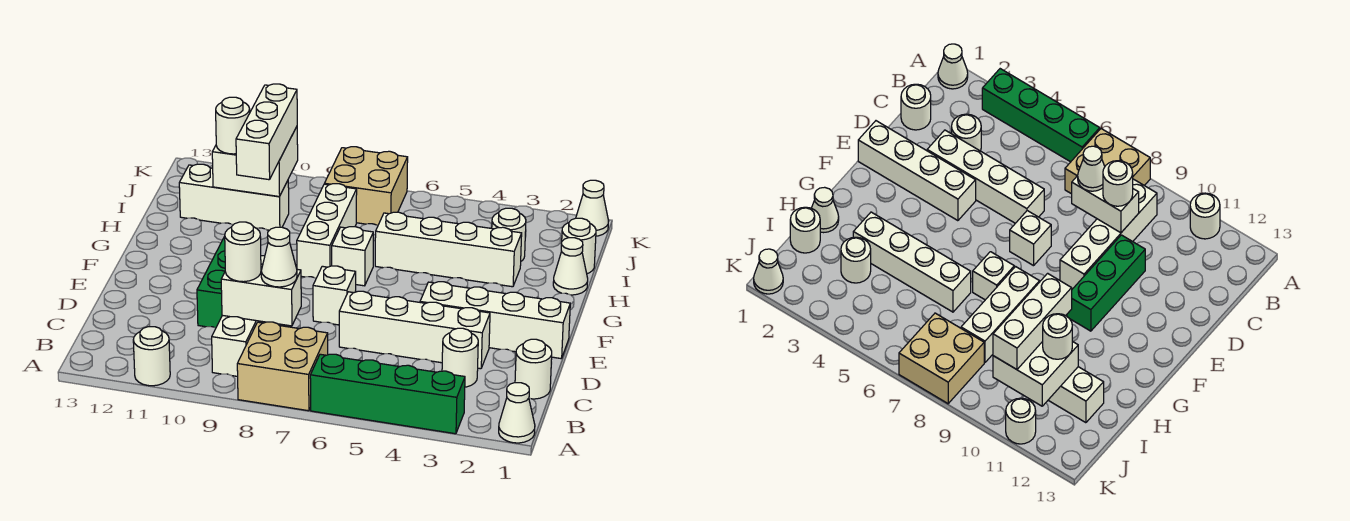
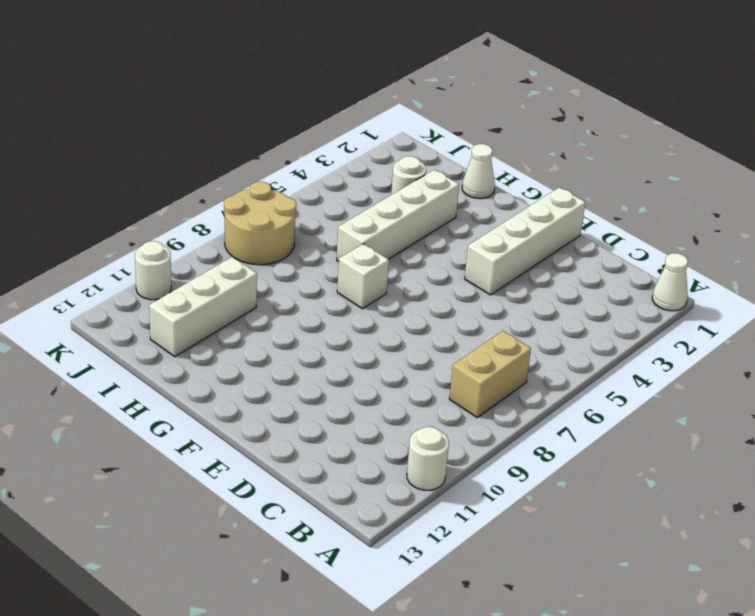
tan 1x2 brick [450,331,531,417] -> tan 2x2 brick [237,322,328,411]
tan 2x2 round brick [224,182,296,265] -> tan 2x2 brick [324,147,408,225]
none -> green 1x4 brick [310,354,465,434]
none -> white 1x4 brick [212,256,265,376]
none -> white 1x1 round brick [515,339,552,399]

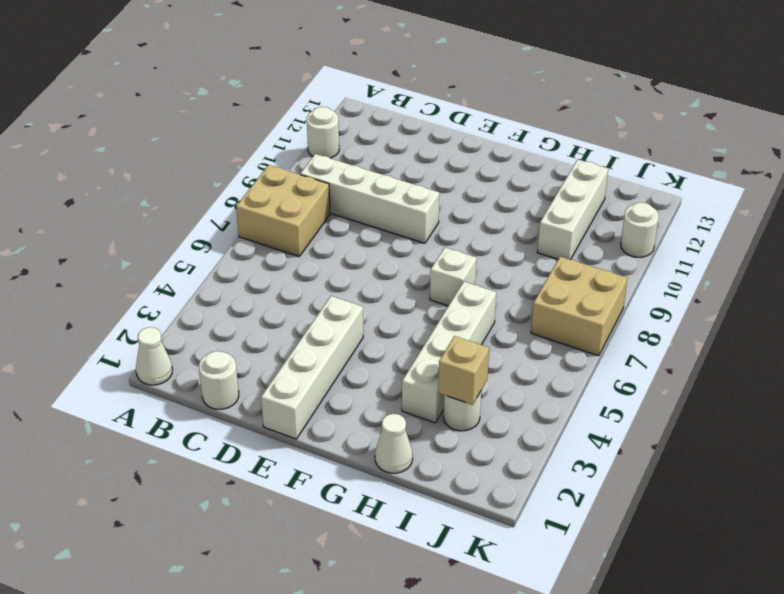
tan 1x1 brick [438,336,489,405] -> none
none -> green 1x4 brick [310,354,465,434]
none -> white 1x1 round brick [442,328,478,387]
none -> white 1x4 brick [339,291,490,369]

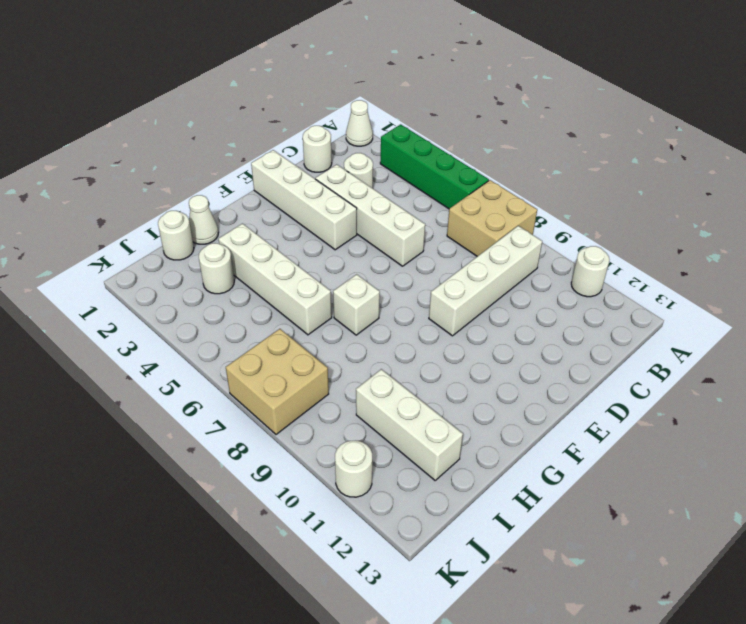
none -> green 1x3 brick [197,237,225,328]
none -> white 1x1 brick [313,266,356,325]
none -> white 1x3 brick [297,184,357,278]

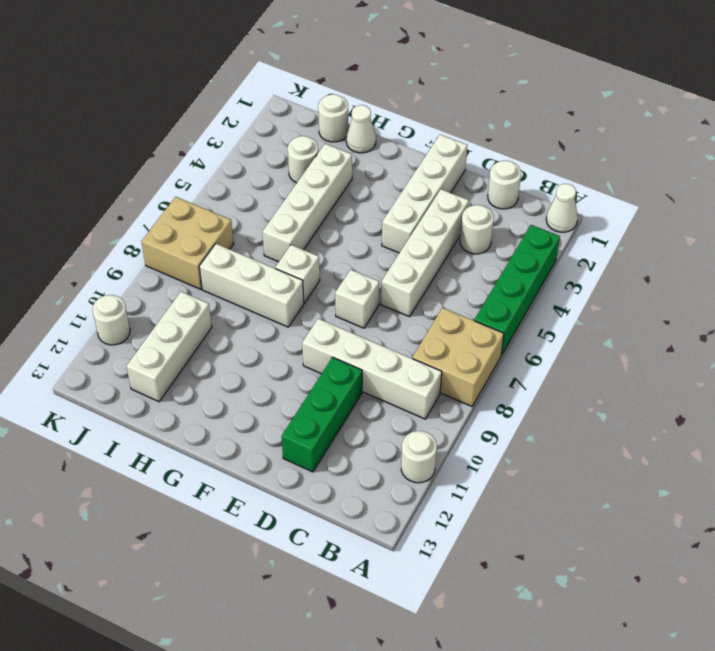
green 1x3 brick [281,357,362,472] -> green 1x3 brick turned to [197,237,225,328]
none -> white 1x1 cone [576,180,608,236]
none -> white 1x2 brick [221,264,301,326]
none -> white 2x2 brick [212,127,298,197]

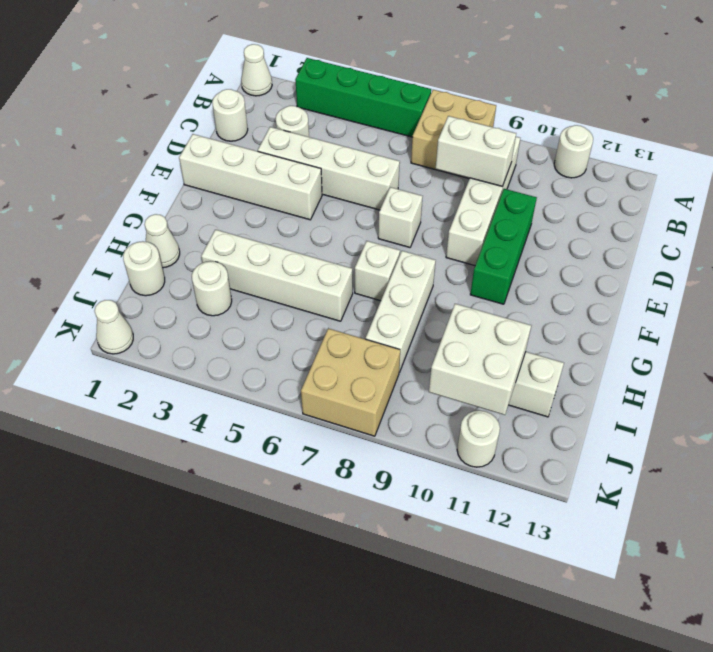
none -> white 1x1 cone [261,227,297,287]
none -> white 1x1 round brick [225,222,261,282]
none -> white 1x3 brick [236,84,297,180]

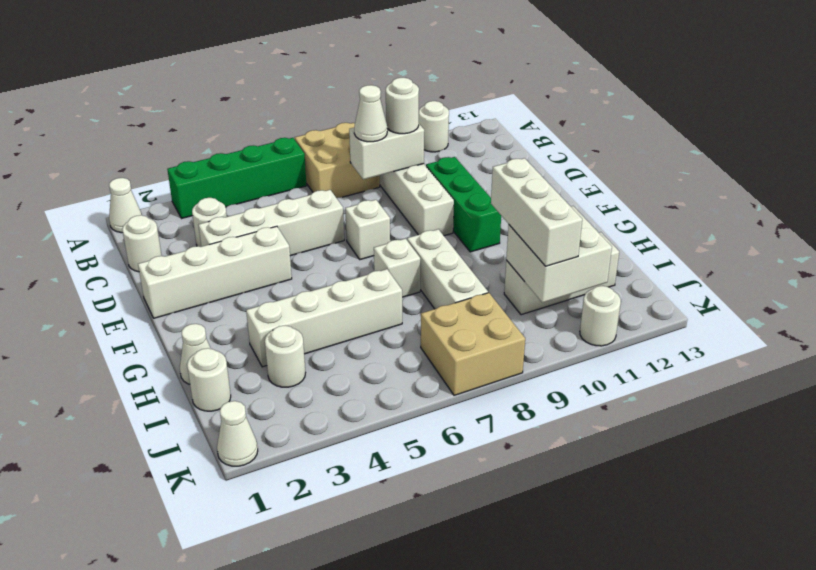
none -> white 1x1 round brick [216,97,250,154]

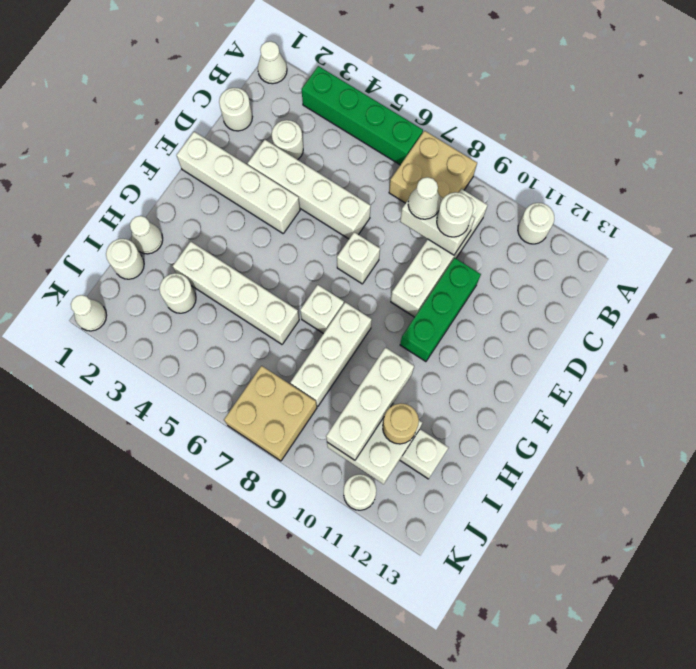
tan 1x1 round brick [383,403,419,444] -> white 1x1 round brick [216,97,250,154]

